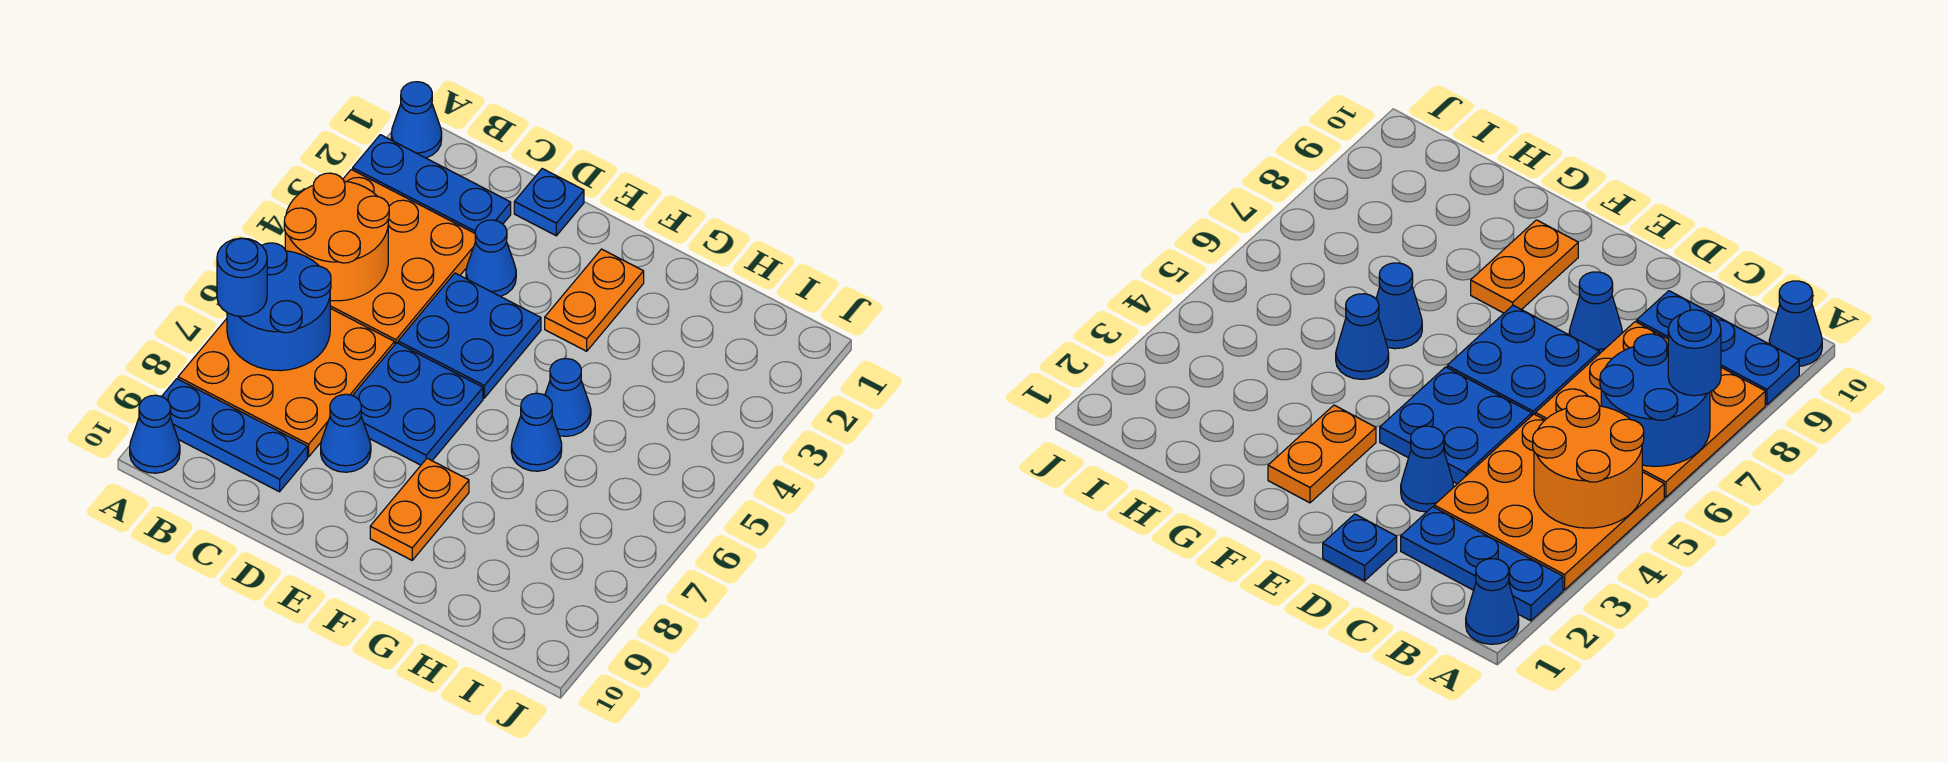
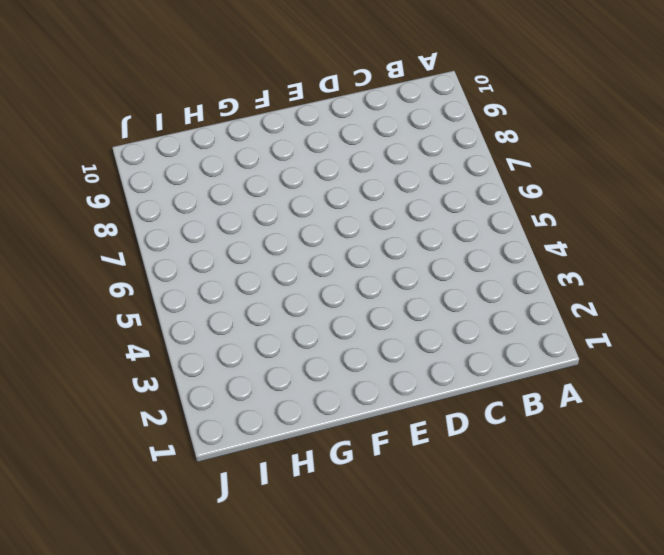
none -> blue 1x1 cone [391,82,442,158]
none -> blue 1x3 plate [353,135,511,233]
none -> orange 3x3 plate [330,170,475,344]

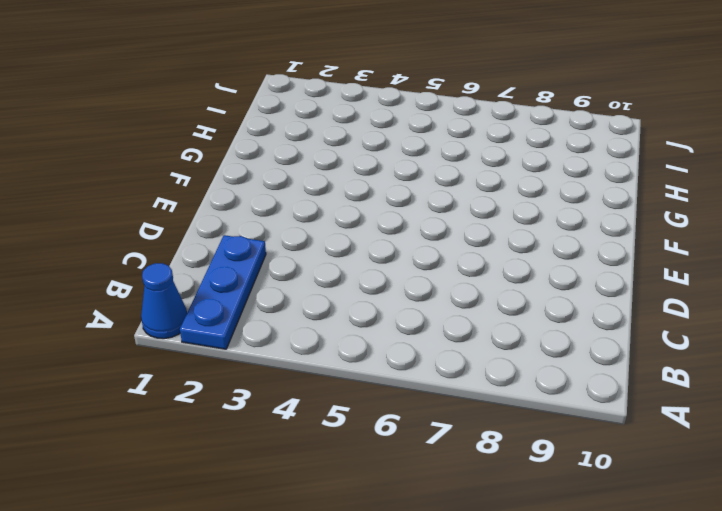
none -> orange 3x3 plate [330,170,475,344]
none -> orange 3x3 plate [178,308,395,457]
none -> blue 1x3 plate [162,379,307,492]

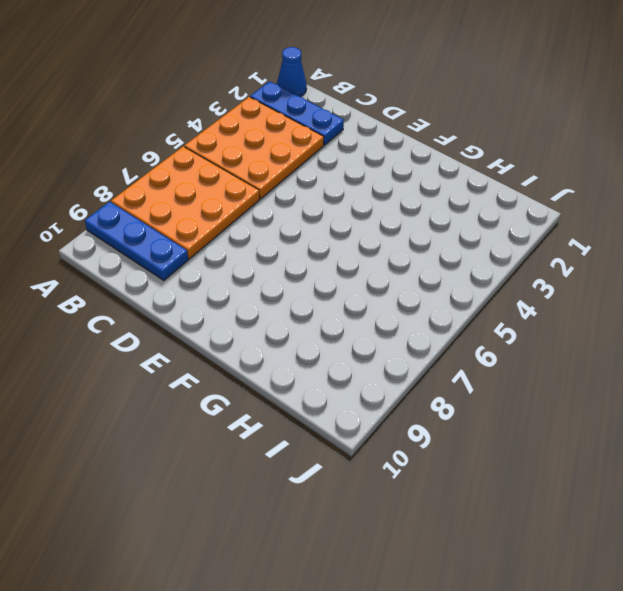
none -> blue 1x1 cone [130,395,180,473]
none -> blue 1x1 plate [514,169,584,236]
none -> blue 1x1 cone [466,220,516,297]

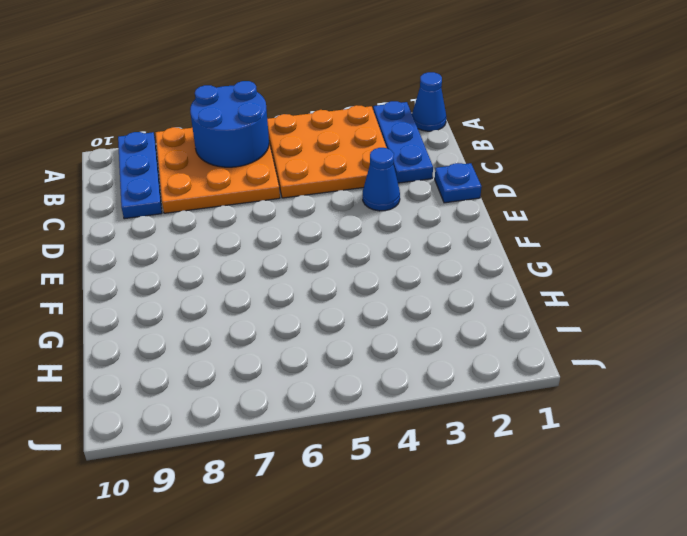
none -> blue 1x1 cone [130,395,180,473]
none -> blue 2x2 plate [398,273,541,398]
none -> blue 2x2 plate [353,343,483,465]

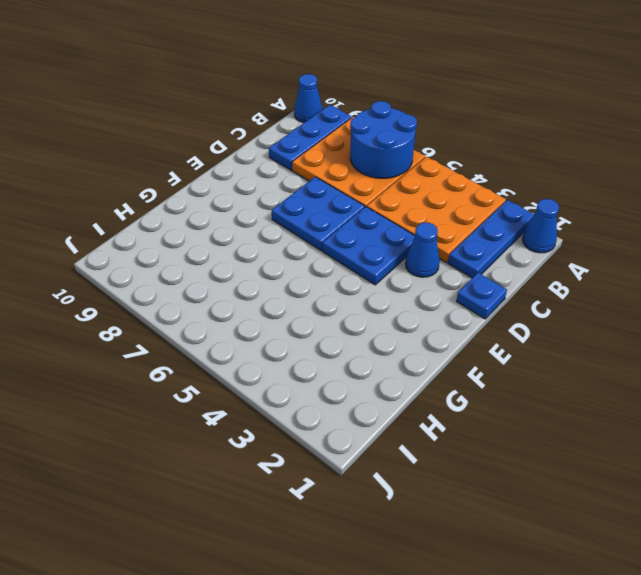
none -> blue 1x1 cone [321,394,371,472]
none -> orange 1x2 plate [545,249,644,351]
none -> orange 1x2 plate [370,458,469,560]

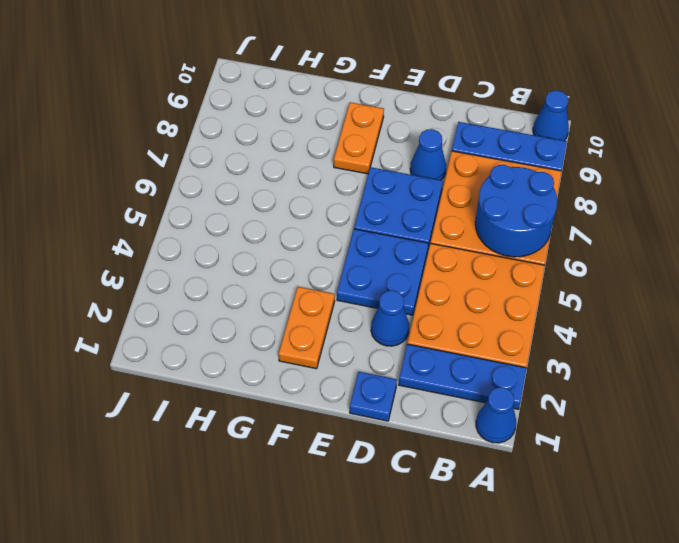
none -> blue 1x1 cone [545,359,591,436]
none -> blue 1x1 cone [511,393,562,471]
none -> orange 2x2 round brick [284,173,389,301]

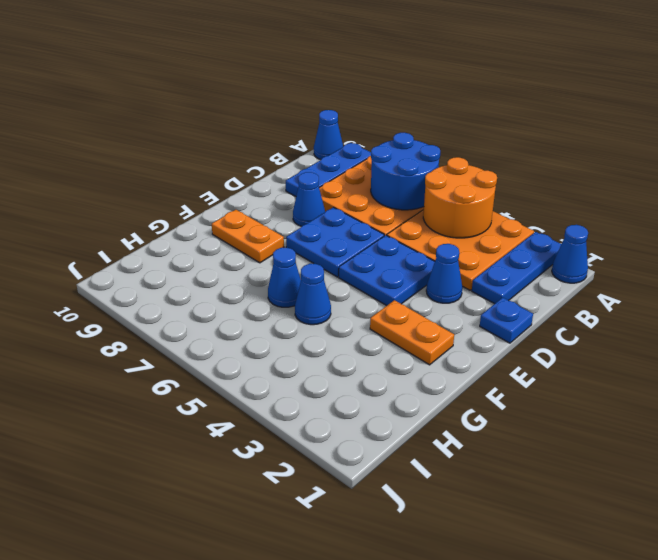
none -> blue 1x1 round brick [217,238,267,317]

